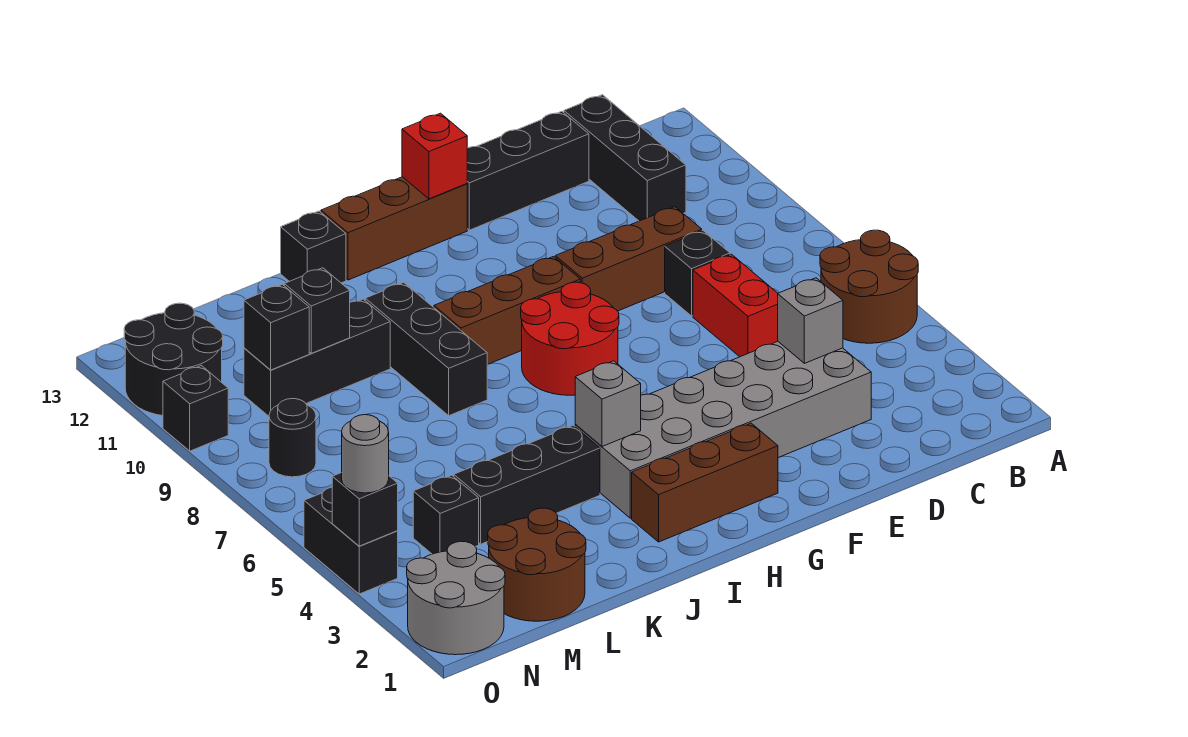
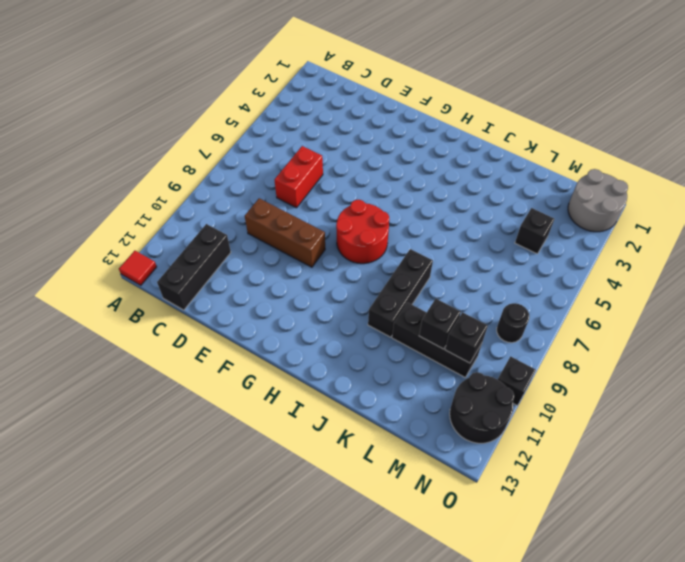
red 1x1 tile [119,251,157,285] -> none
none -> brown 2x2 round brick [820,230,918,343]
none -> grey 2x6 brick [575,341,871,518]
none -> black 1x1 brick [665,231,730,316]

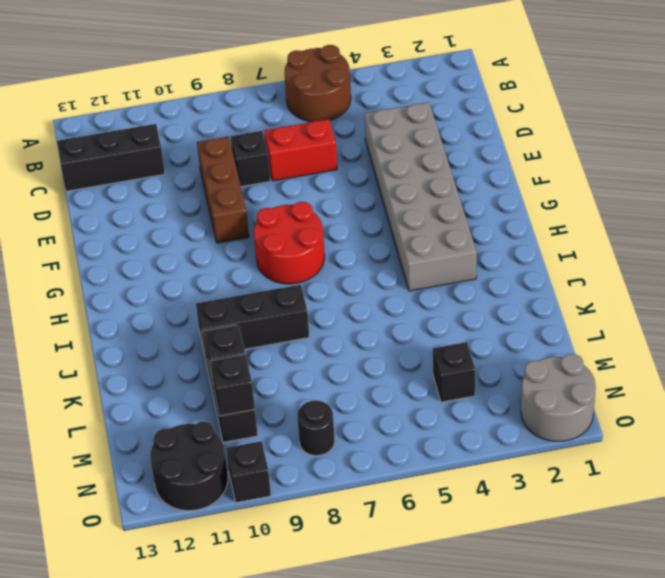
none -> black 1x3 brick [467,111,589,230]
none -> brown 1x3 brick [632,423,778,542]
none -> brown 1x3 brick [434,257,580,365]

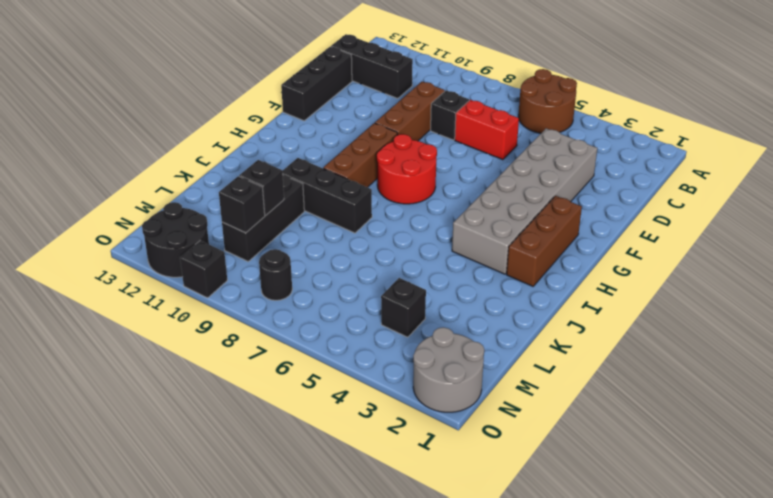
none -> brown 1x3 brick [321,177,467,280]
none -> black 1x3 brick [454,425,600,544]
none -> black 1x1 brick [281,211,346,283]

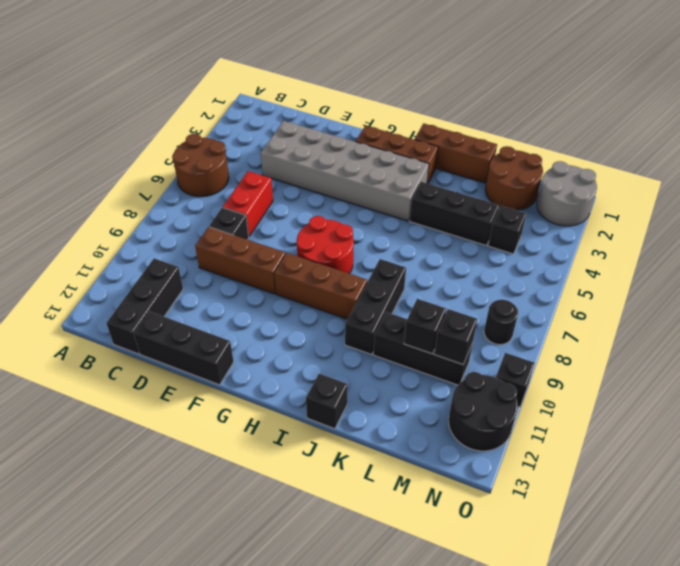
brown 1x3 brick [415,123,497,183] -> brown 1x3 brick moved to [321,177,467,280]
none -> black 1x2 brick [304,487,398,594]
none -> grey 1x1 brick [778,278,843,363]
none -> red 1x1 brick [402,113,467,199]

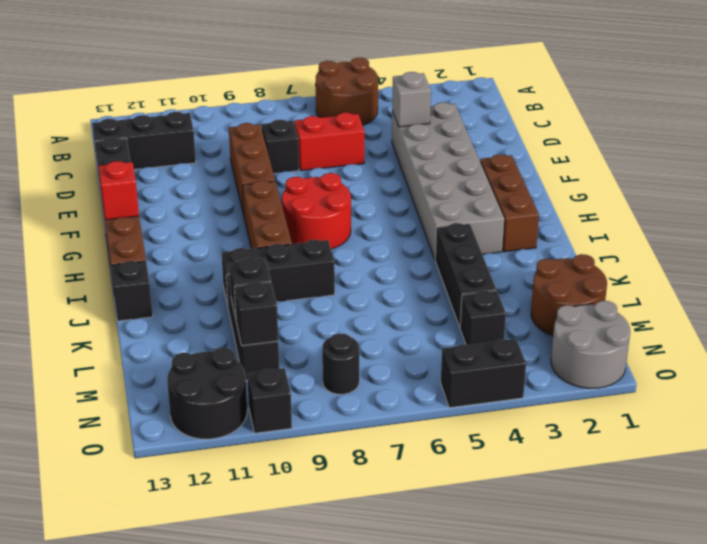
none -> grey 1x1 brick [575,361,641,446]
none -> black 1x1 brick [332,472,398,546]
none -> grey 1x1 round brick [342,415,389,493]

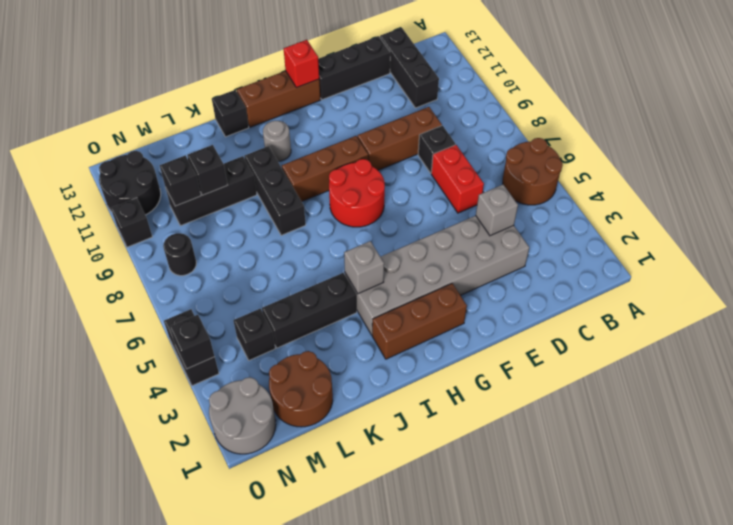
grey 1x1 round brick [263,121,291,161] -> grey 1x1 round brick moved to [342,415,389,493]

